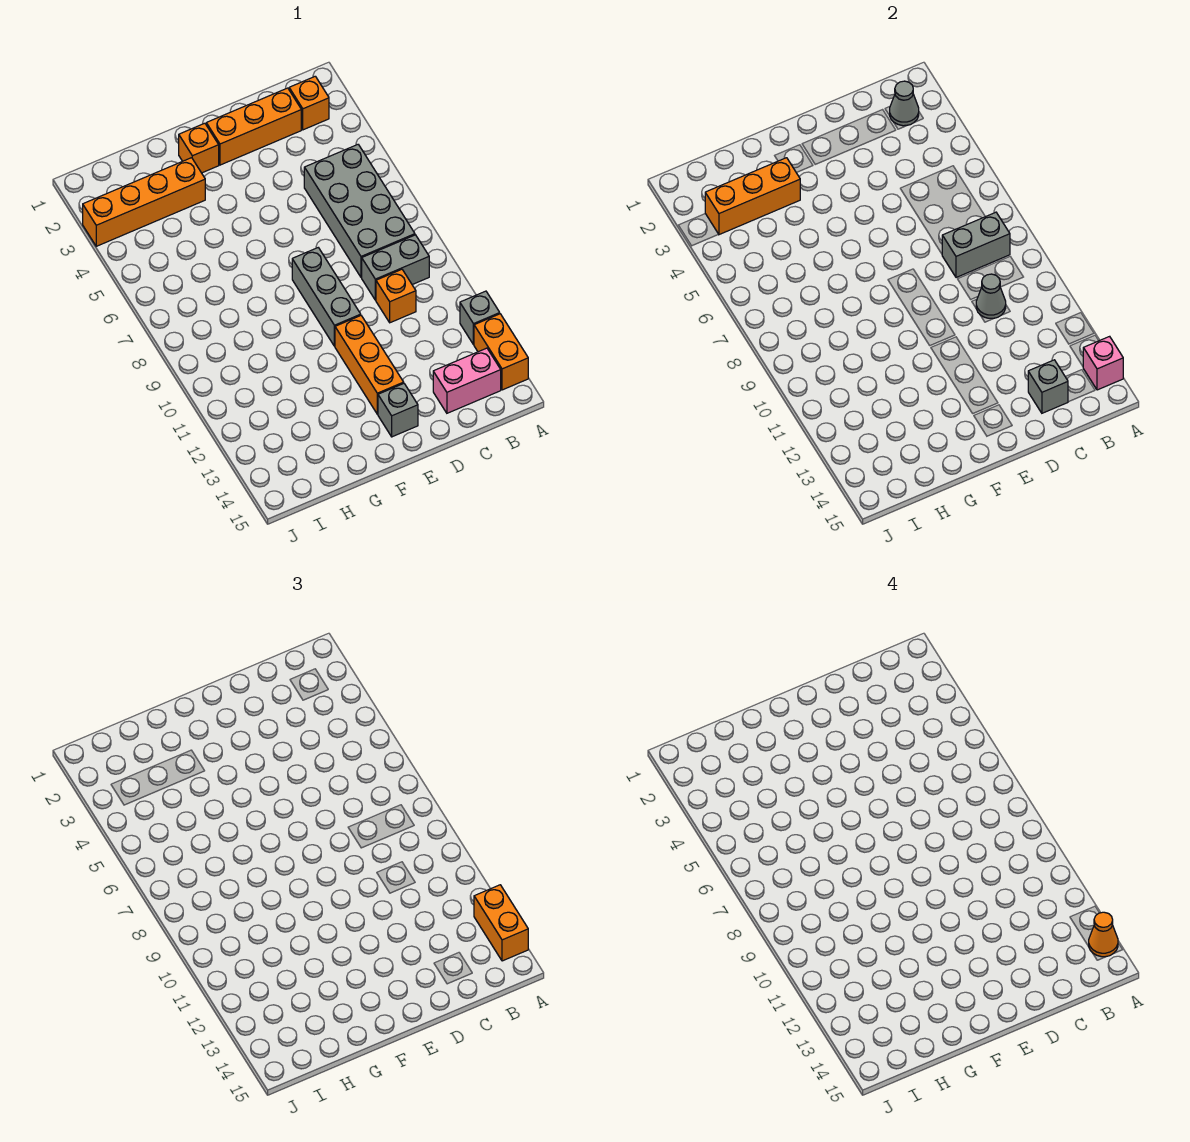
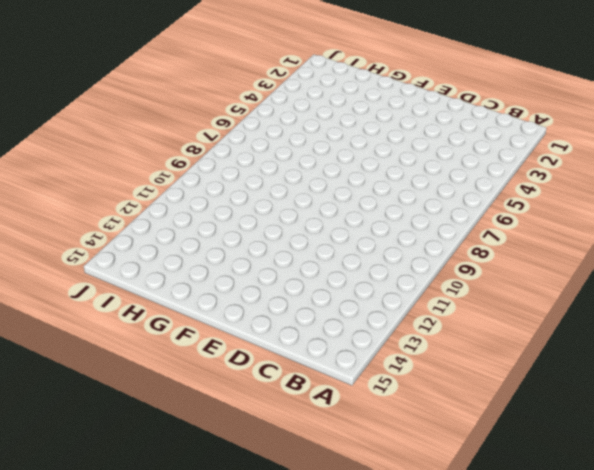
none -> grey 1x1 brick [460,291,500,345]
none -> orange 1x2 brick [474,314,528,390]
none -> orange 1x1 brick [289,76,329,130]

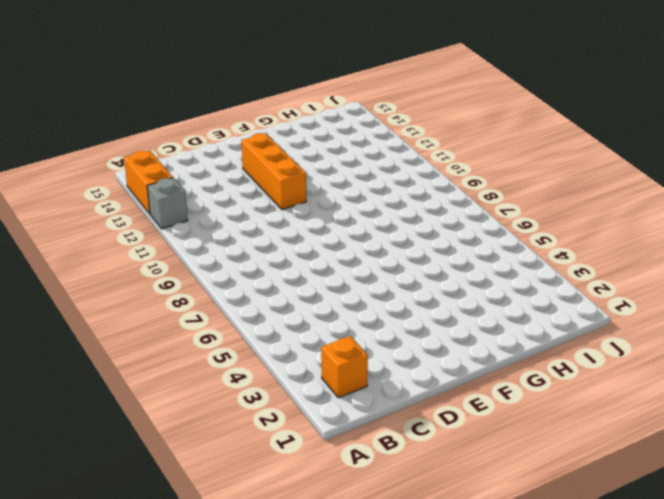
none -> grey 2x4 brick [304,145,415,277]
none -> grey 1x2 brick [362,235,429,300]
none -> pink 1x2 brick [433,348,501,413]

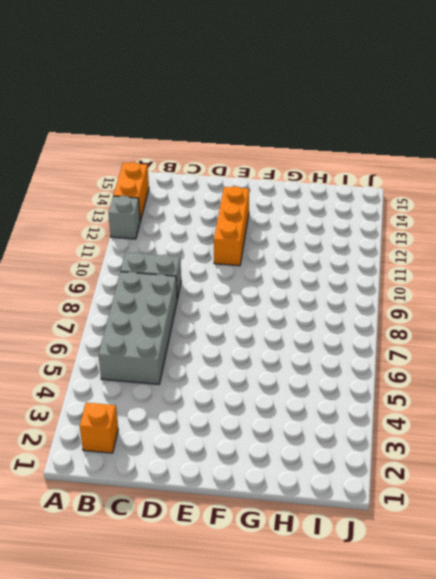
none -> pink 1x2 brick [433,348,501,413]
none -> orange 1x3 brick [206,88,301,165]
none -> orange 1x1 brick [376,269,416,323]

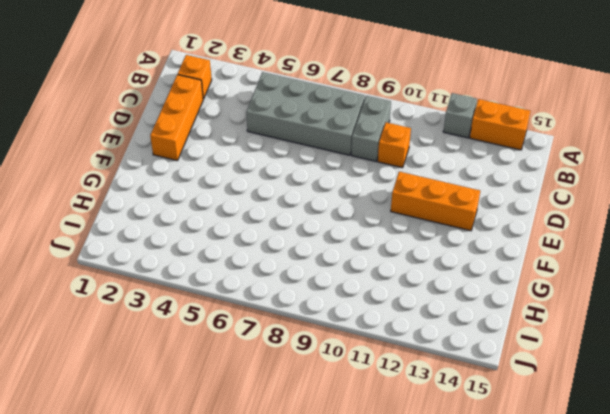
none -> pink 1x2 brick [433,348,501,413]
none -> grey 1x3 brick [292,248,361,346]
none -> grey 1x1 brick [378,384,418,437]

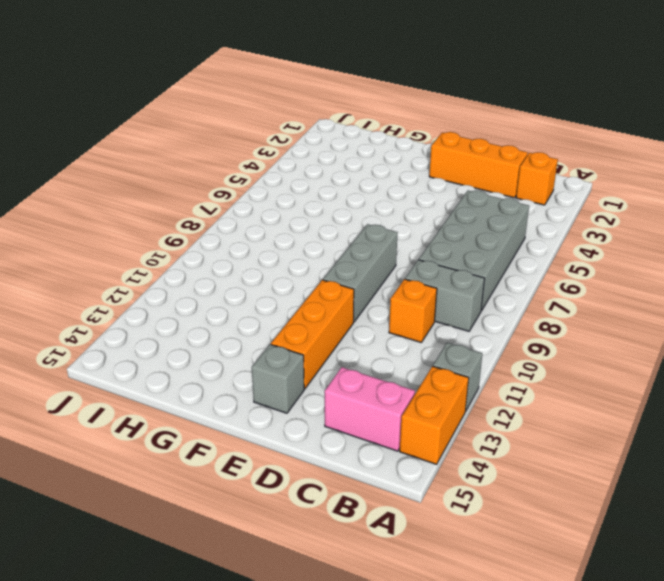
none -> orange 1x1 brick [179,123,219,173]
none -> orange 1x4 brick [83,158,205,246]
none -> pink 1x1 brick [1083,336,1123,390]

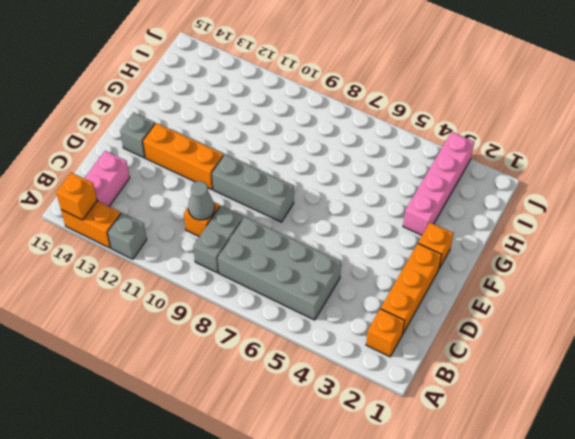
orange 1x1 brick [56,173,97,220] -> pink 1x1 brick [1083,336,1123,390]
pink 1x4 brick [403,132,474,235] -> orange 1x4 brick [83,158,205,246]
none -> grey 1x1 cone [890,81,919,126]
none -> grey 1x2 brick [942,212,1010,277]
none -> grey 1x1 brick [1028,360,1068,413]

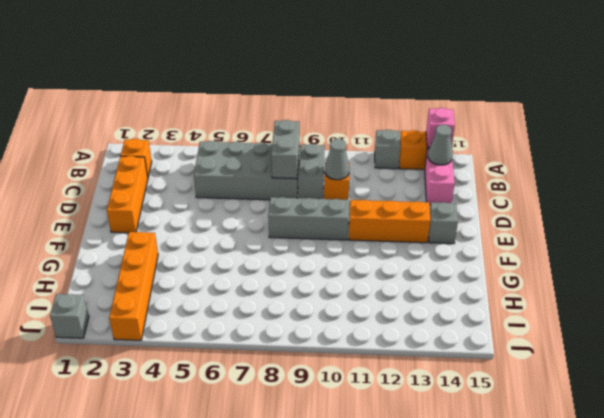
grey 1x1 cone [428,125,453,165] -> grey 1x1 cone moved to [890,81,919,126]
grey 1x1 brick [50,294,89,338] -> grey 1x1 brick moved to [1028,360,1068,413]
none -> orange 1x1 brick [179,123,219,173]
none -> orange 1x3 brick [705,158,800,235]
none -> orange 1x2 brick [474,885,528,961]

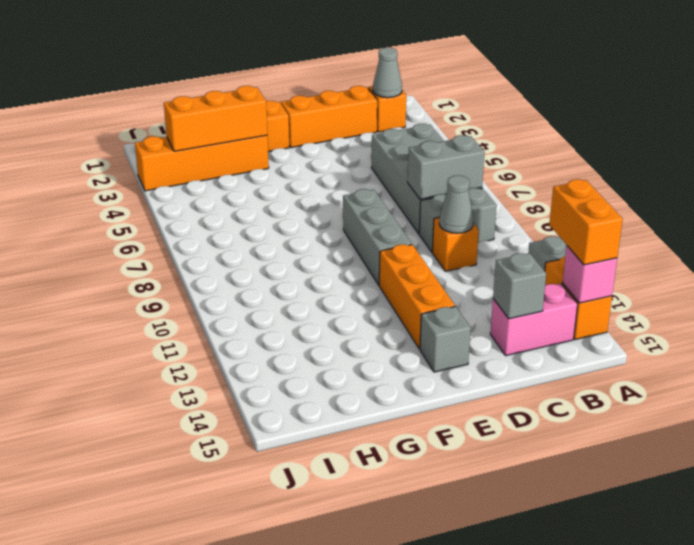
none -> orange 1x1 cone [1089,912,1118,957]

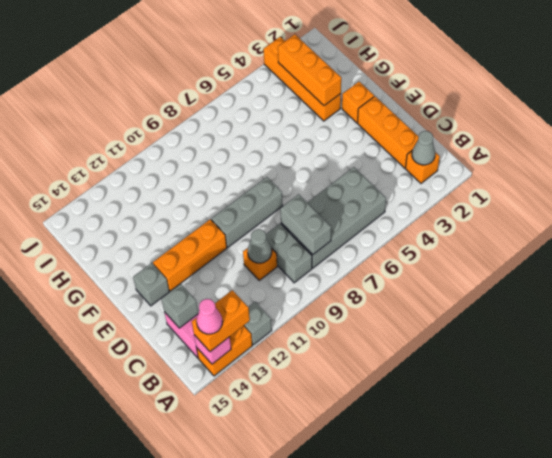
pink 1x1 cone [196,299,223,334] -> orange 1x1 cone [1089,912,1118,957]

